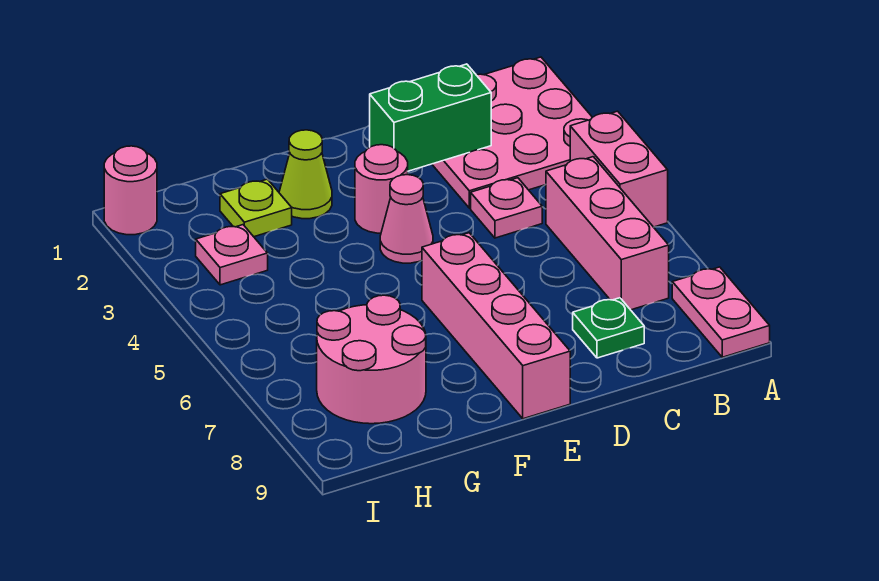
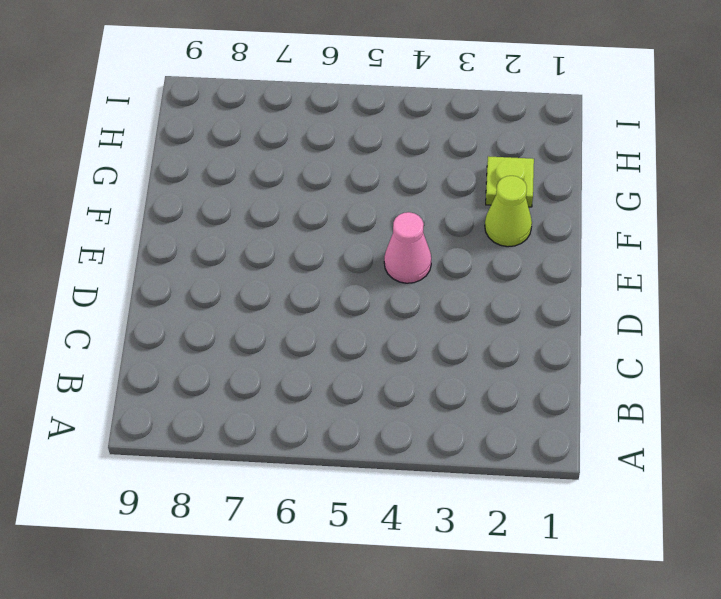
none -> pink 3x3 plate [432,57,592,208]
none -> pink 1x2 brick [570,111,668,227]
none -> pink 1x2 plate [672,267,770,357]

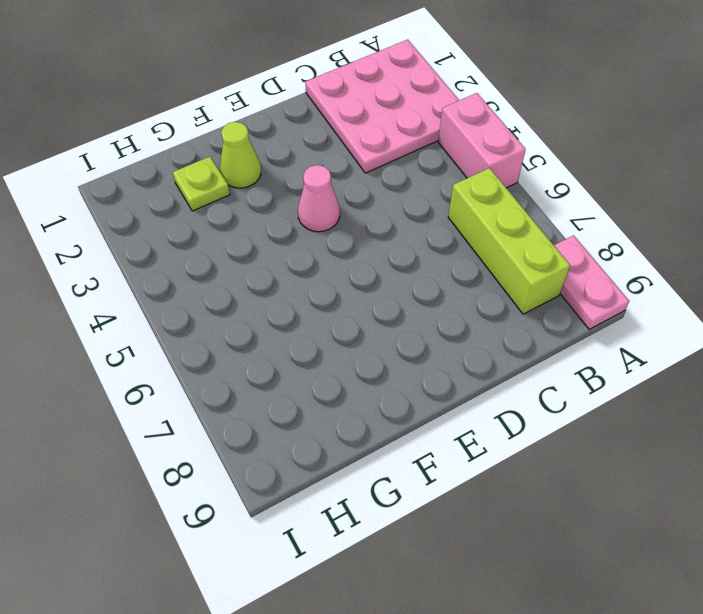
lime 1x3 brick [448,168,570,314] -> pink 1x3 brick [546,157,669,310]
none -> pink 1x1 plate [471,178,542,238]
none -> green 1x1 plate [573,298,644,358]
none -> pink 1x1 round brick [355,145,408,233]

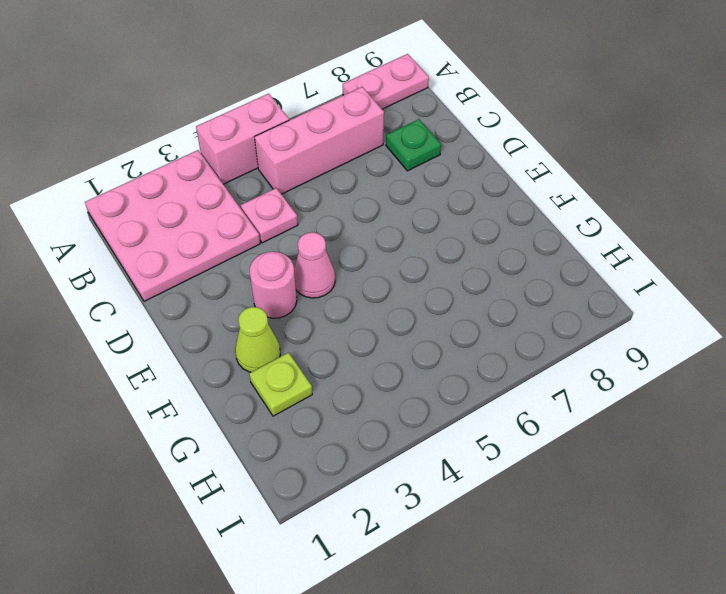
none -> pink 1x4 brick [422,233,570,419]
none -> pink 2x2 round brick [317,295,426,424]
none -> pink 1x1 plate [196,225,268,285]

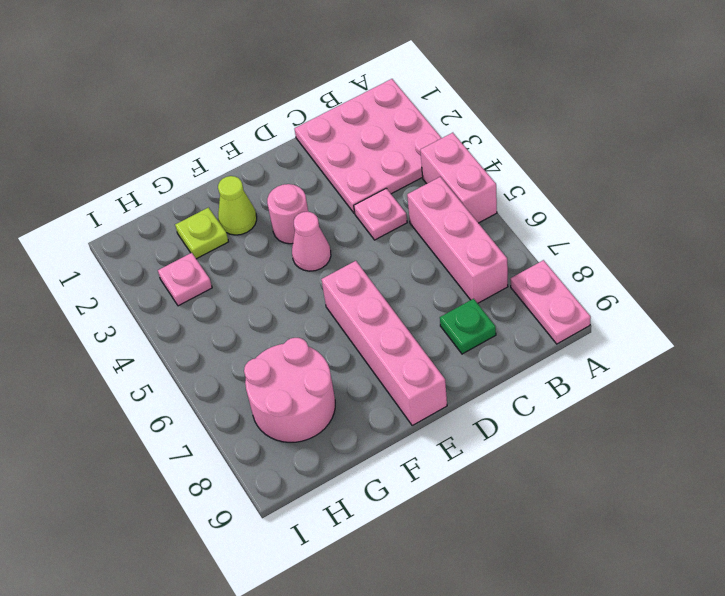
none -> pink 1x1 round brick [104,146,157,235]
none -> green 1x2 brick [370,64,491,171]

